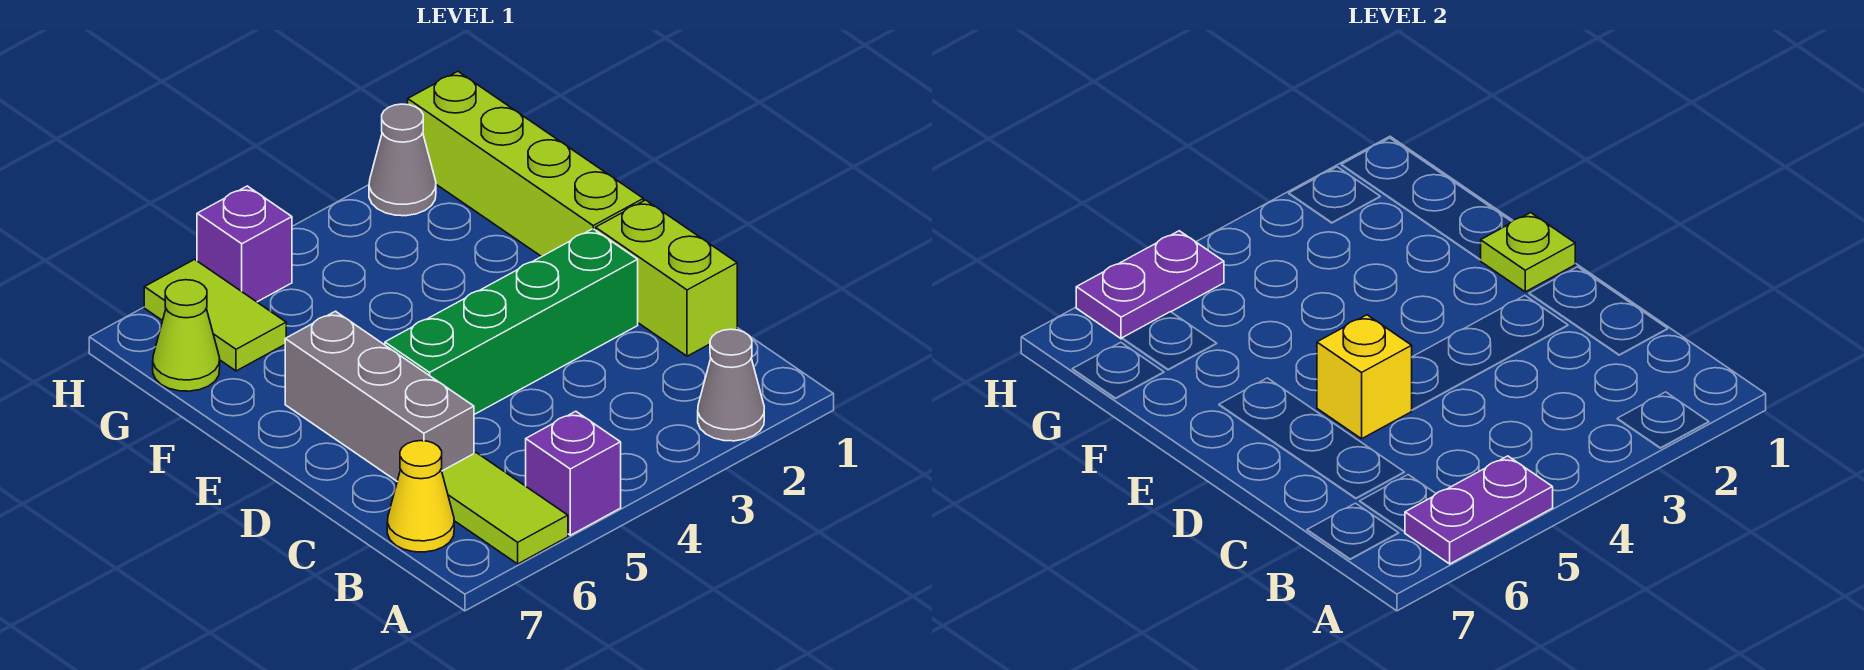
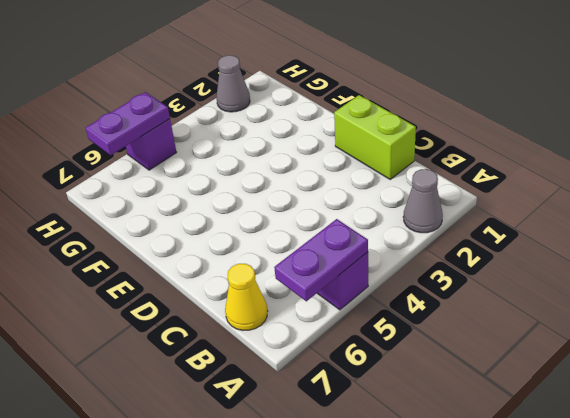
none -> lime 1x2 tile [442,453,568,564]
none -> grey 1x3 brick [285,311,474,481]
none -> green 1x4 brick [385,229,638,414]

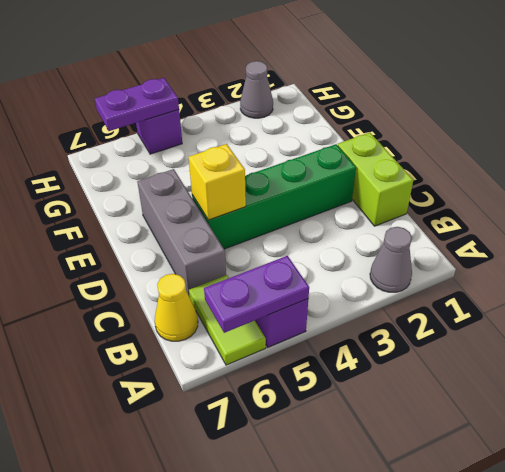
none -> lime 1x4 brick [408,71,643,257]
none -> lime 1x2 tile [144,259,286,371]
none -> lime 1x1 cone [153,280,220,391]

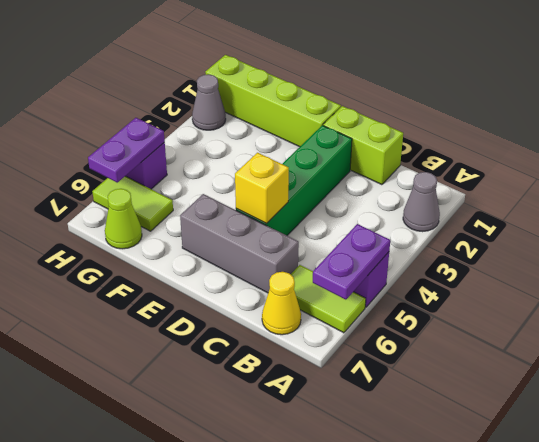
none -> lime 1x1 plate [1481,213,1575,292]

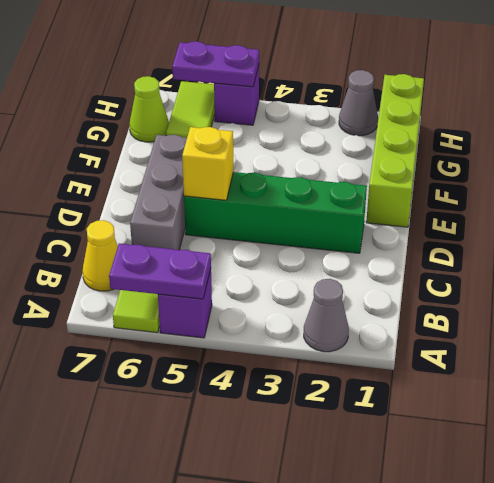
none -> lime 1x2 brick [596,200,737,356]
none -> lime 1x1 plate [1481,213,1575,292]

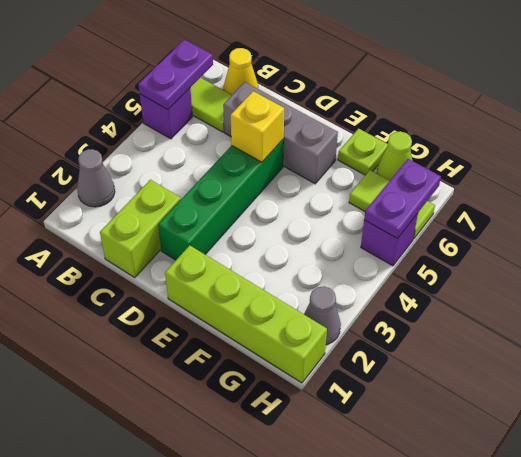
lime 1x2 brick [100,180,181,277] -> lime 1x2 brick turned to [596,200,737,356]
lime 1x1 plate [338,129,388,175] -> lime 1x1 plate moved to [1481,213,1575,292]

